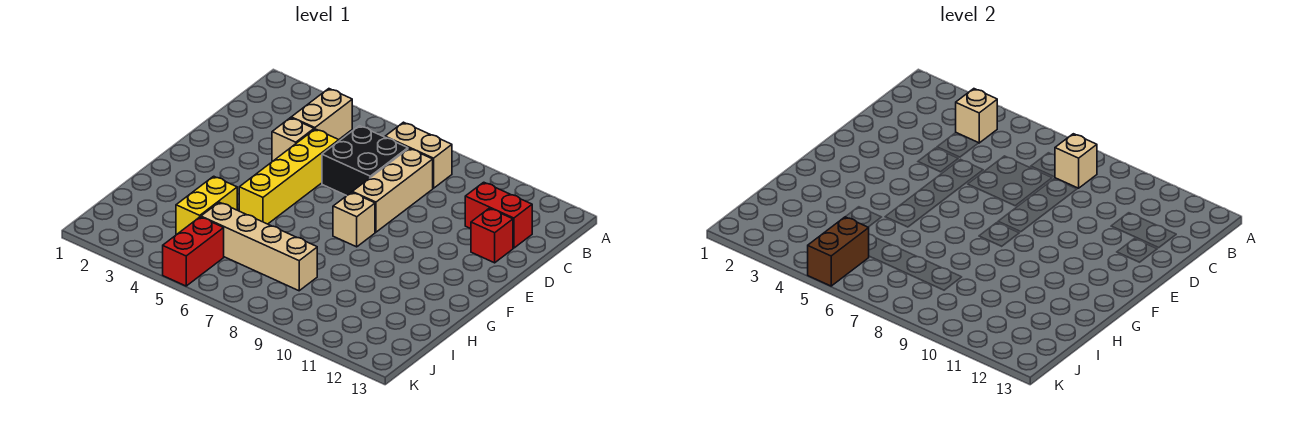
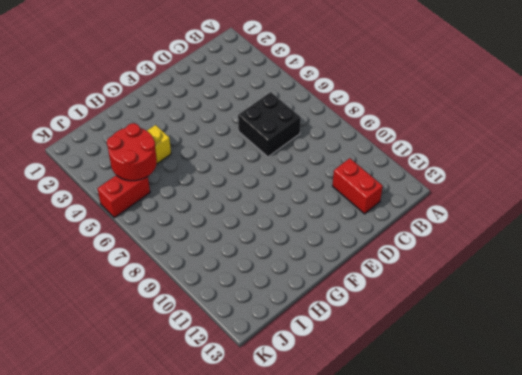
red 2x2 round brick [107,123,157,181] -> brown 1x2 brick [808,217,869,286]
none -> tan 1x2 brick [291,89,352,140]
none -> tan 1x2 brick [385,122,452,188]
none -> tan 1x3 brick [352,148,433,232]

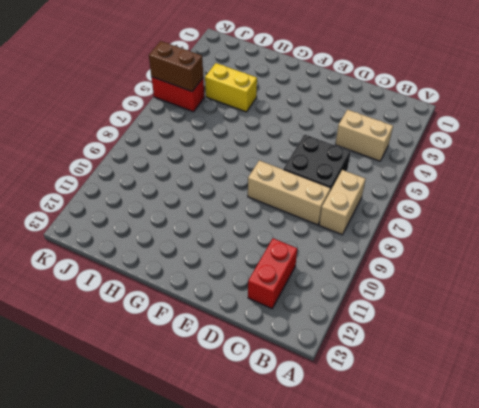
none -> tan 1x1 brick [272,118,314,162]
none -> yellow 1x4 brick [239,129,339,224]
none -> red 1x1 brick [471,208,513,263]

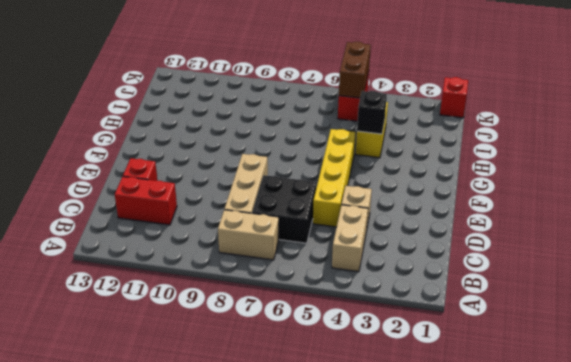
black 1x1 brick [357,91,387,134] -> none
red 1x1 brick [440,77,468,118] -> none
none -> tan 1x1 brick [333,192,375,247]
none -> tan 1x4 brick [201,202,317,291]
none -> tan 1x1 brick [956,89,997,143]

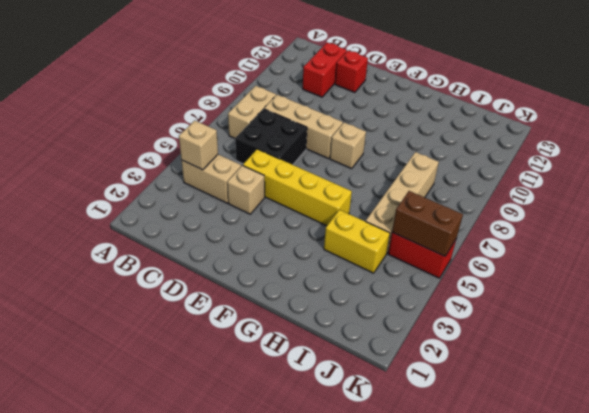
none -> tan 1x1 brick [1055,134,1097,188]

